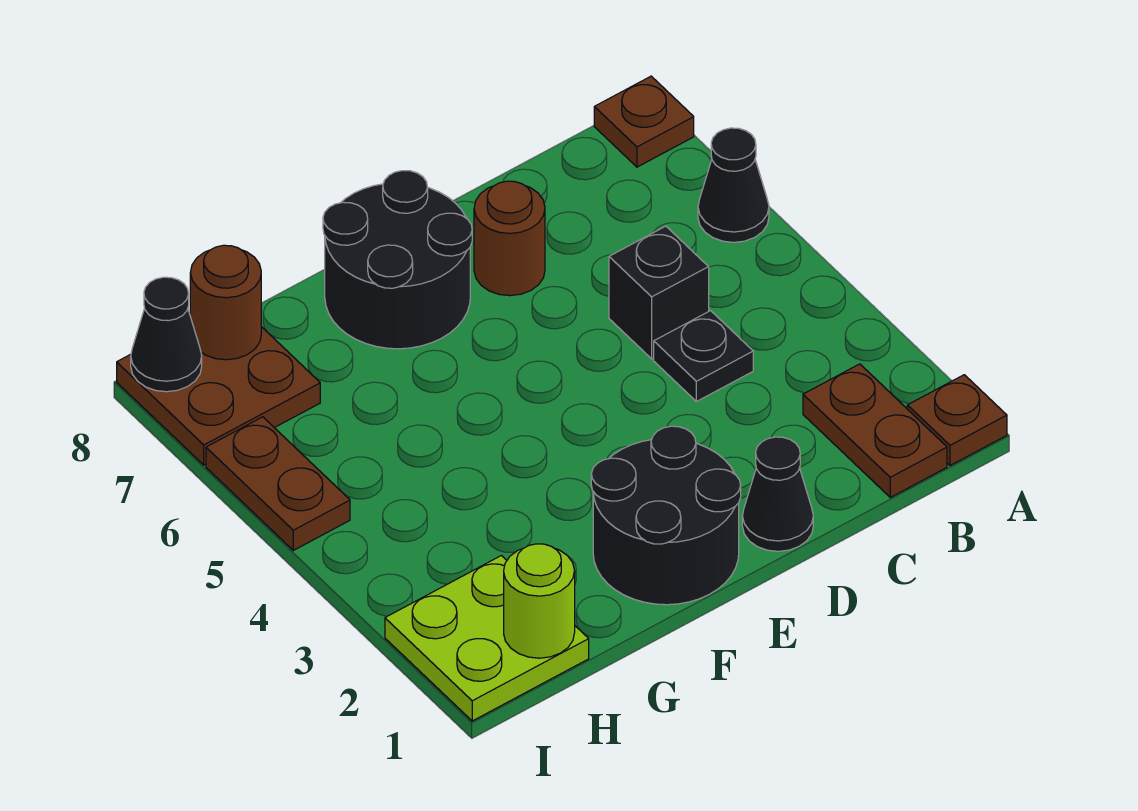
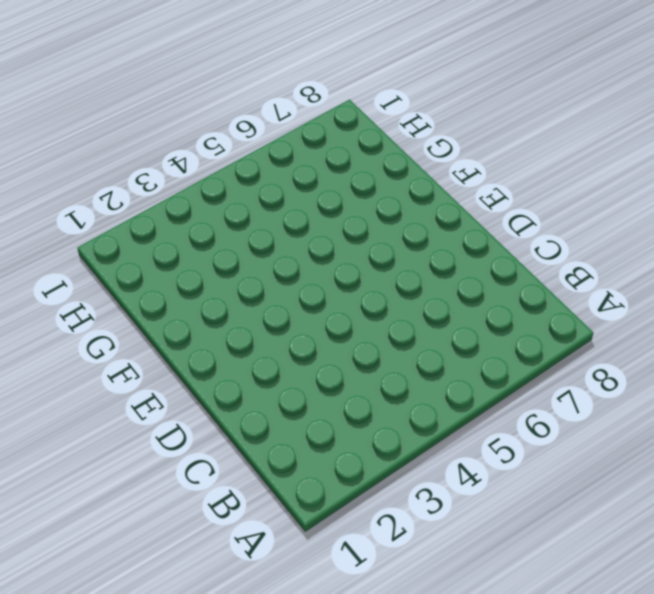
none -> brown 1x1 plate [907,375,1007,466]
none -> black 1x1 cone [698,128,769,242]
none -> brown 1x1 plate [594,76,694,167]

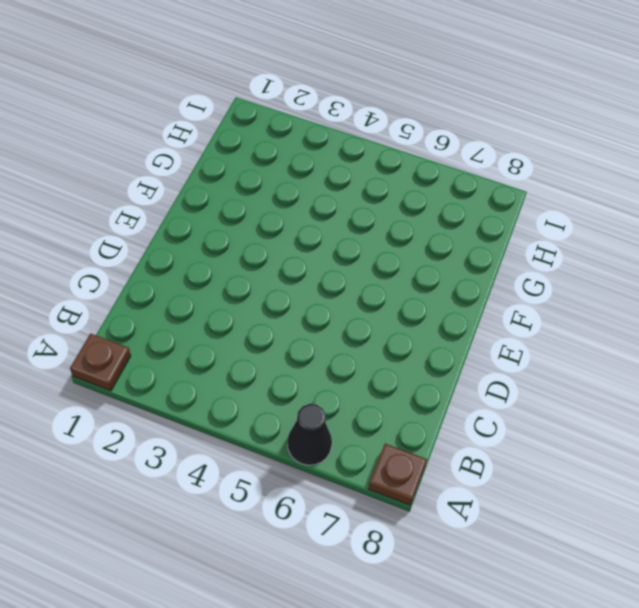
none -> brown 1x2 plate [803,364,947,497]
none -> black 1x1 plate [654,311,753,401]
none -> black 1x1 brick [609,226,709,359]

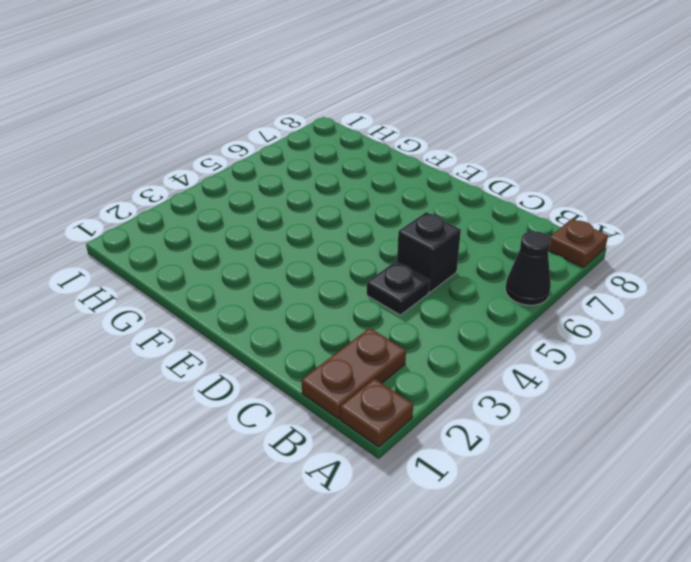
none -> black 1x1 cone [742,437,813,551]
none -> brown 1x1 round brick [474,181,545,296]
none -> black 2x2 round brick [591,426,741,605]

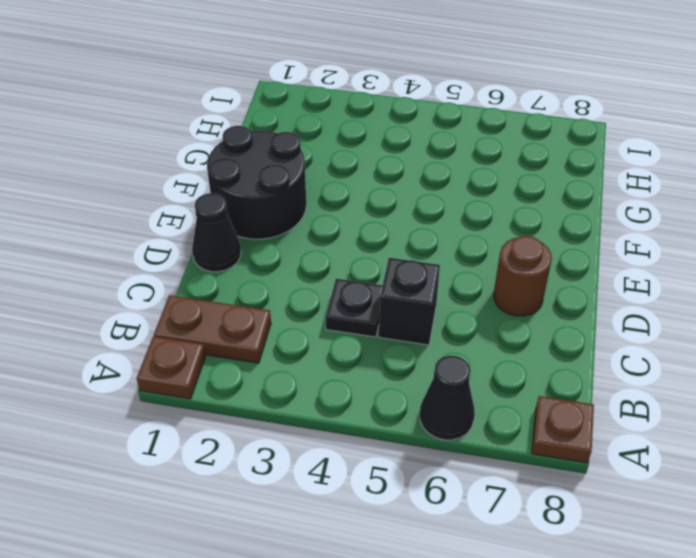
none -> black 2x2 round brick [323,171,472,349]
none -> lime 2x2 plate [385,556,589,721]
none -> brown 2x2 plate [117,327,320,465]

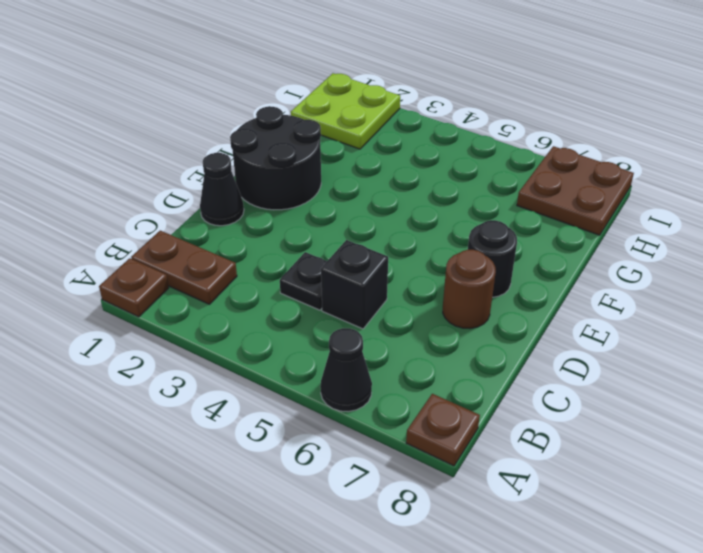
black 1x1 round brick [468,220,517,297] -> black 2x2 round brick [323,171,472,349]
none -> brown 1x2 plate [206,417,350,550]
none -> lime 1x1 round brick [504,544,575,658]
none -> brown 1x1 round brick [190,245,261,360]

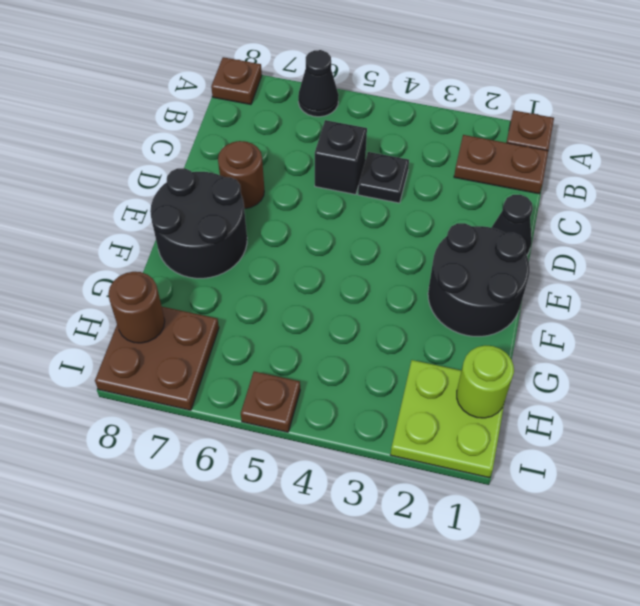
brown 1x1 plate [241,371,300,432] -> brown 1x2 plate [206,417,350,550]
none -> black 1x1 cone [131,277,202,392]

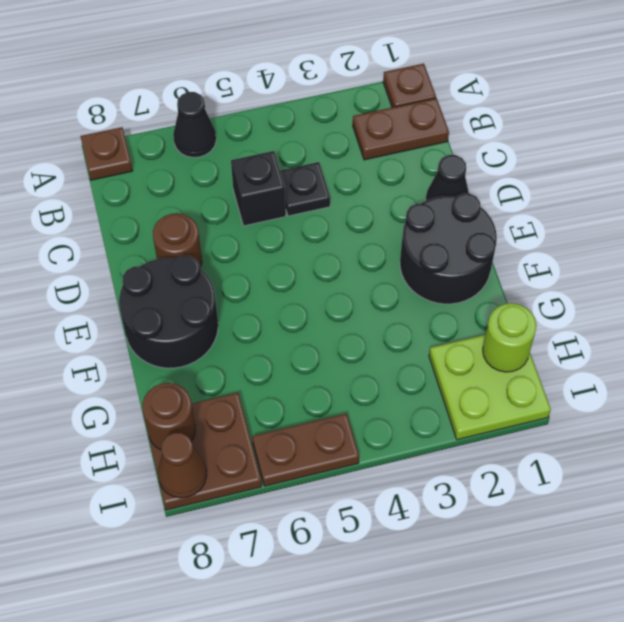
brown 1x1 cone [158,433,207,498] -> black 1x1 cone [131,277,202,392]

